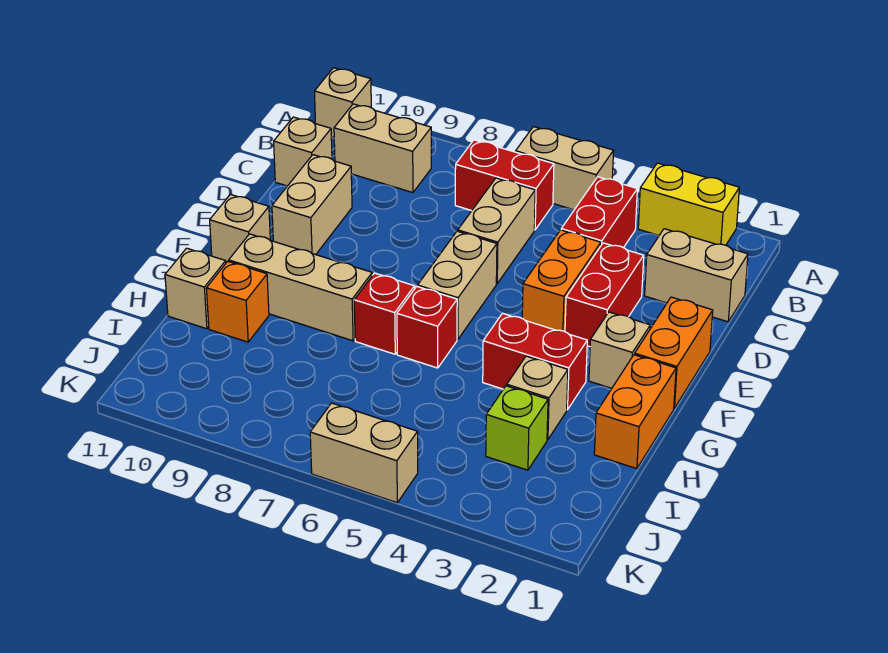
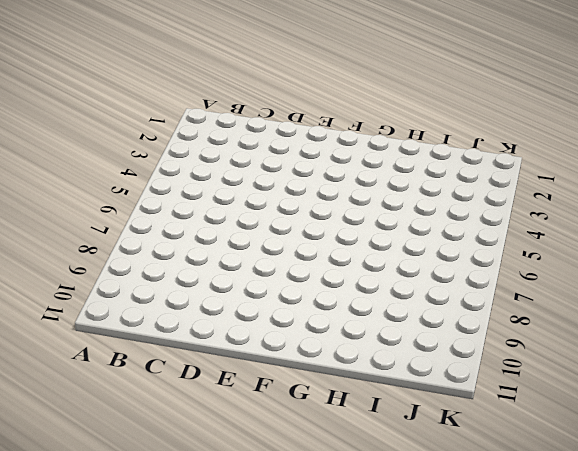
none -> yellow 1x2 brick [638,163,739,245]
none -> tan 1x2 brick [516,127,614,210]
none -> tan 1x1 brick [314,68,371,137]

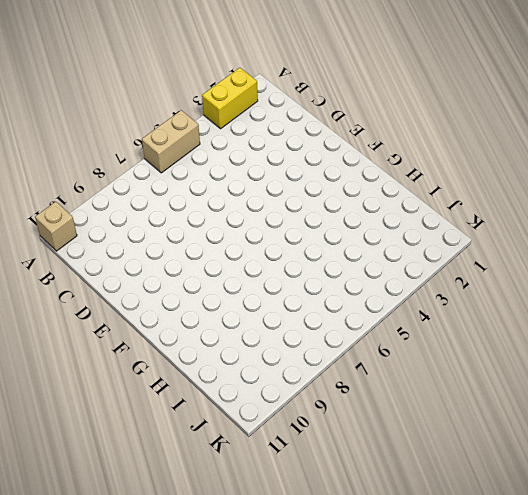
none -> red 1x2 brick [561,177,637,248]
none -> red 1x2 brick [455,140,554,230]
none -> tan 1x2 brick [334,104,431,193]

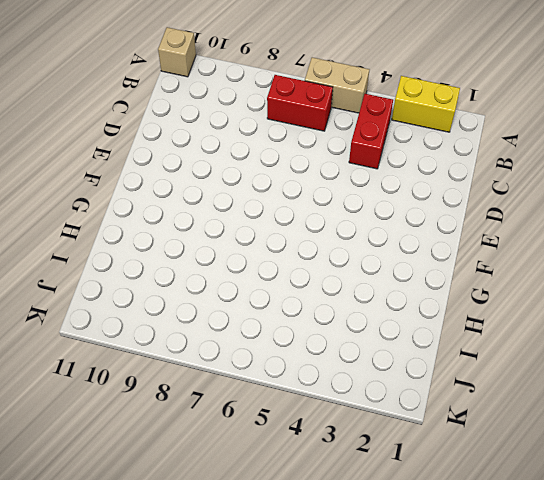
none -> tan 1x2 brick [334,104,431,193]
none -> tan 1x2 brick [645,229,748,322]
none -> tan 1x2 brick [458,178,535,284]

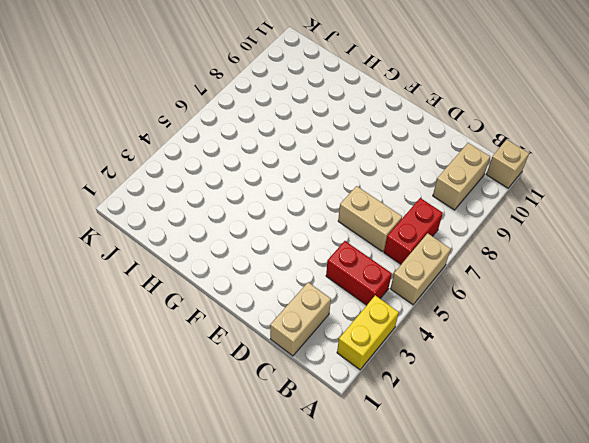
none -> tan 1x1 brick [274,117,332,186]
none -> red 1x2 brick [565,243,644,347]
none -> orange 1x2 brick [522,230,601,332]

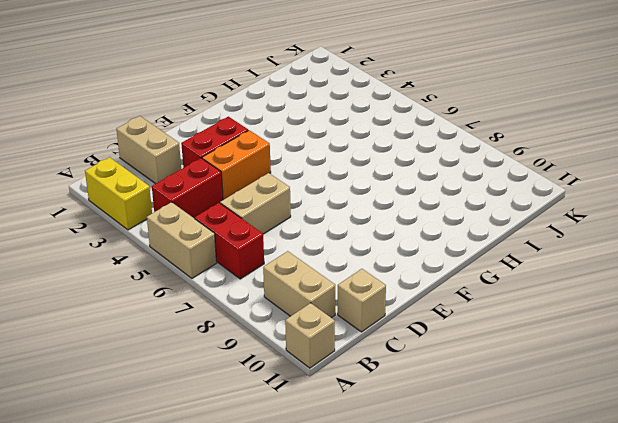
none -> tan 1x2 brick [272,155,352,255]
none -> orange 1x2 brick [635,297,713,408]
none -> tan 1x2 brick [418,231,497,339]

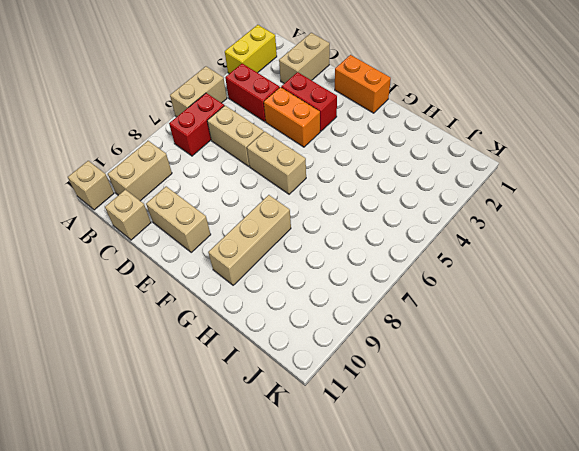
none -> tan 1x1 brick [589,312,650,388]
none -> tan 1x1 brick [210,194,270,263]
none -> orange 1x2 brick [594,355,676,469]

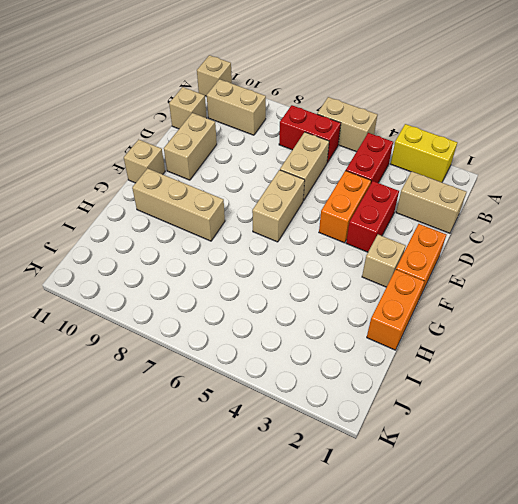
none -> red 1x2 brick [483,313,587,410]
none -> red 1x1 brick [397,287,457,368]
none -> red 1x1 brick [354,273,415,354]

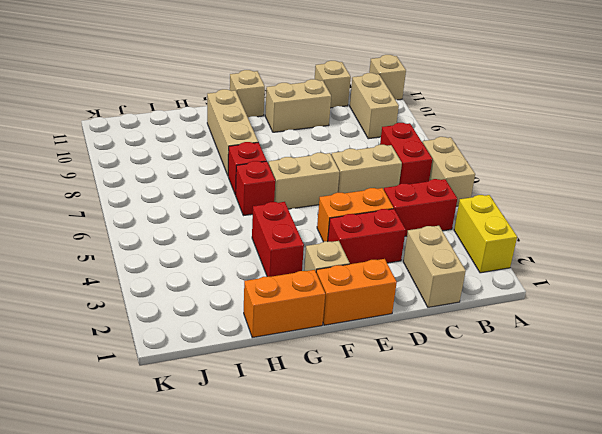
none -> tan 1x1 brick [507,356,568,440]
none -> orange 1x1 brick [206,261,269,342]
none -> tan 1x1 brick [165,248,226,329]

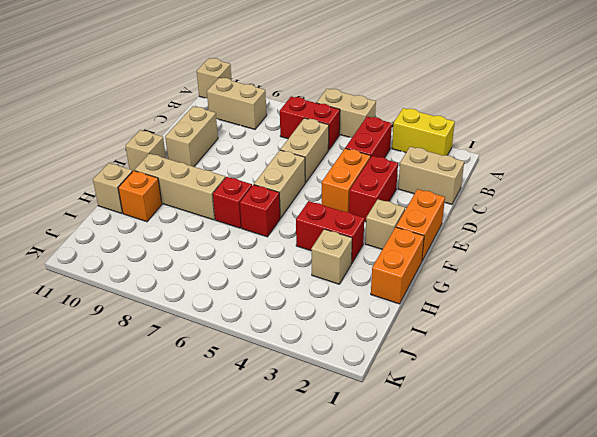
none -> tan 1x1 brick [274,117,332,186]
none -> lime 1x1 brick [486,386,548,470]
none -> tan 1x2 brick [310,403,418,503]

